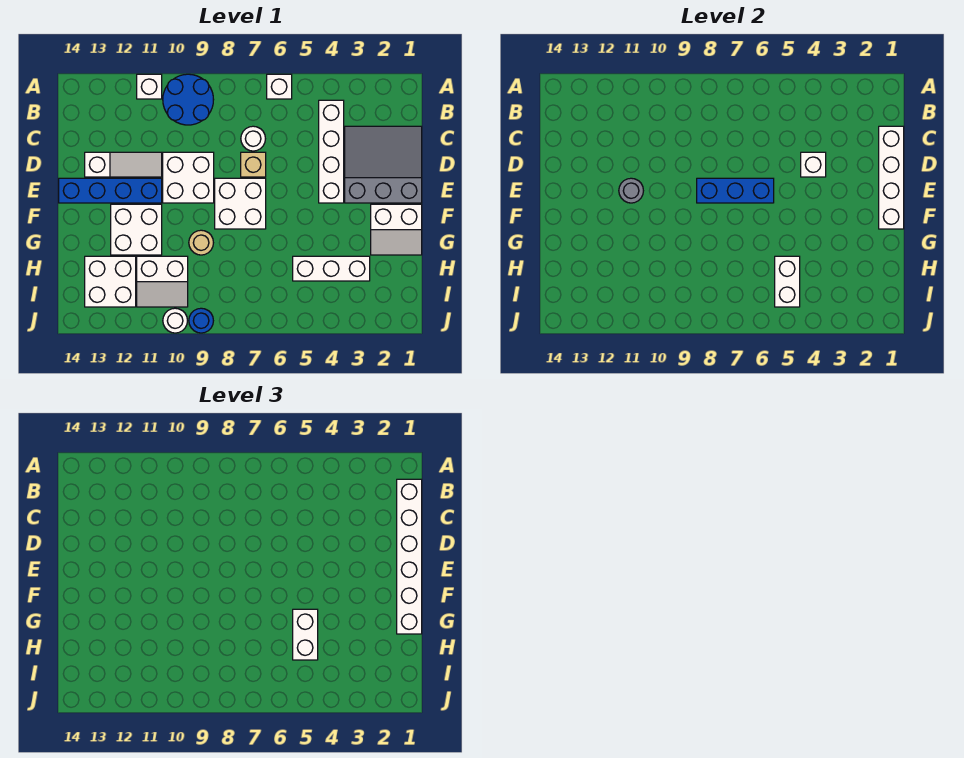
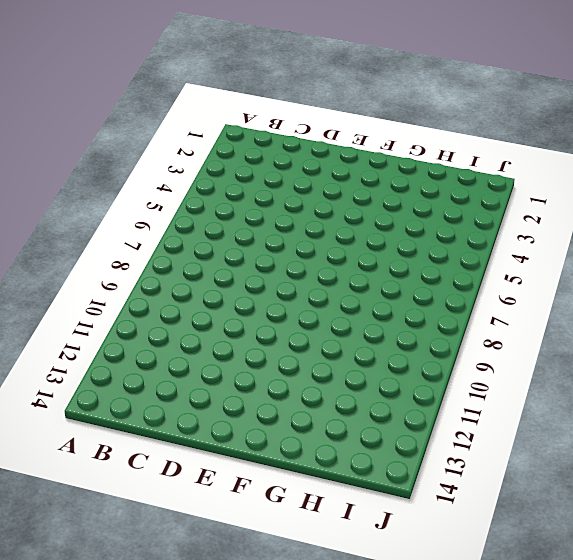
none -> white 1x1 brick [267,74,292,99]
none -> blue 2x2 round brick [163,74,214,125]
none -> white 1x1 brick [137,74,162,99]

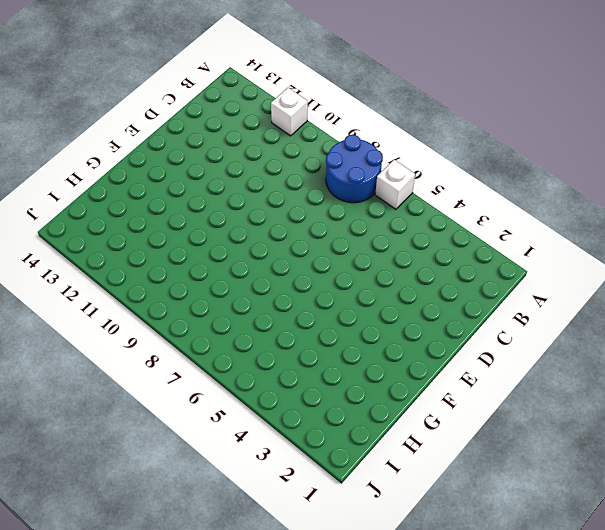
blue 2x2 round brick [326,135,383,203] -> blue 2x2 round brick moved to [163,74,214,125]
none -> white 1x4 brick [319,100,344,203]
none -> grey 3x3 slope [345,126,422,203]
none -> white 1x1 round brick [241,126,265,151]

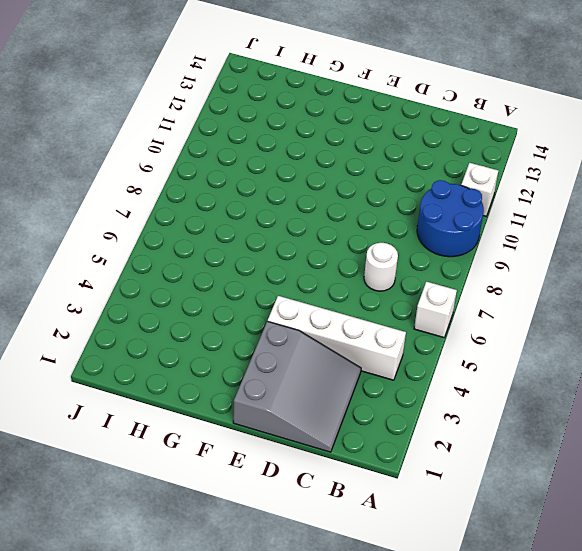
none -> tan 1x1 brick [241,152,266,177]
none -> white 2x2 brick [163,152,214,203]
none -> white 1x3 slope [85,152,162,177]

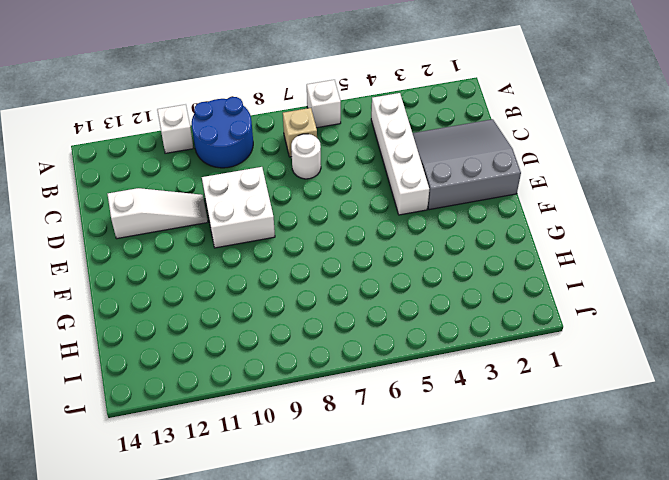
tan 1x1 brick [283,108,317,157] -> tan 1x1 brick moved to [241,152,266,177]
none -> white 2x2 brick [215,178,266,229]
none -> blue 1x4 brick [59,178,162,203]
none -> white 2x2 slope [371,204,422,255]

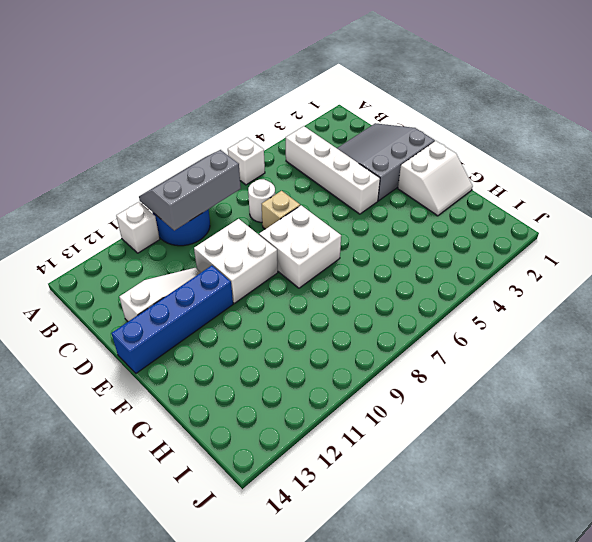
grey 2x3 slope [139,150,241,230] -> none
none -> white 2x2 brick [111,204,162,255]
none -> tan 1x1 round brick [189,230,213,255]
none -> white 1x3 brick [293,256,370,281]

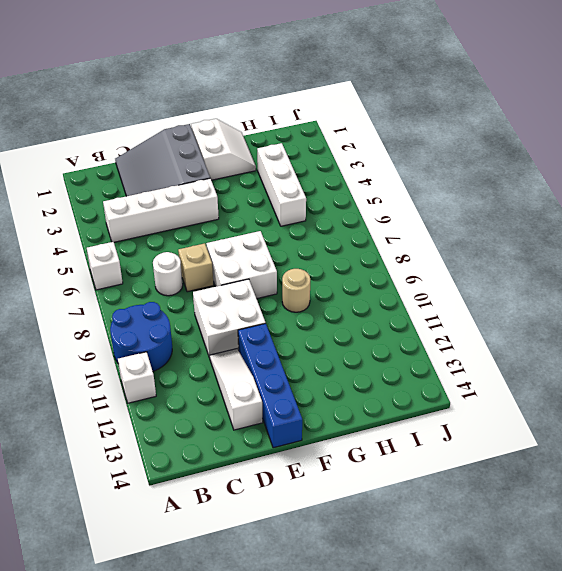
none -> white 2x2 brick [111,204,162,255]
none -> white 2x2 slope [137,256,188,307]
none -> white 2x2 brick [85,256,136,307]

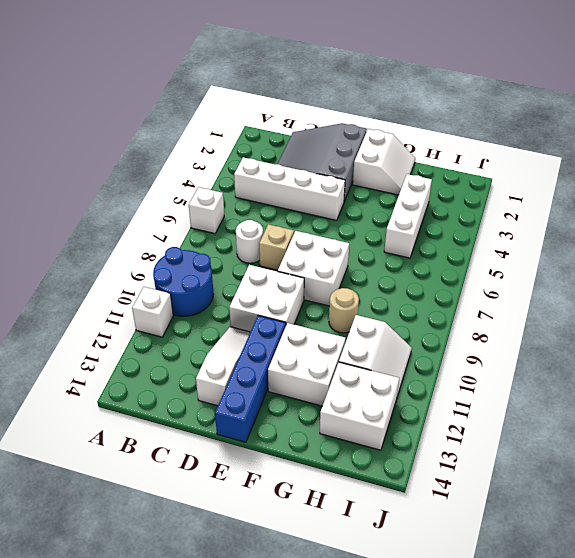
none -> blue 1x1 round brick [189,308,213,333]
none -> white 1x1 round brick [163,308,187,333]
none -> white 1x4 brick [879,126,904,229]

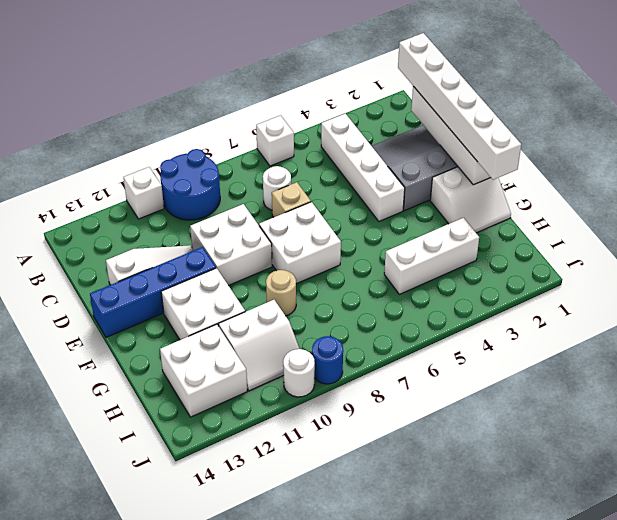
none -> white 1x1 brick [801,152,826,177]
none -> blue 1x3 brick [697,178,774,203]
none -> grey 1x1 round brick [619,178,643,203]

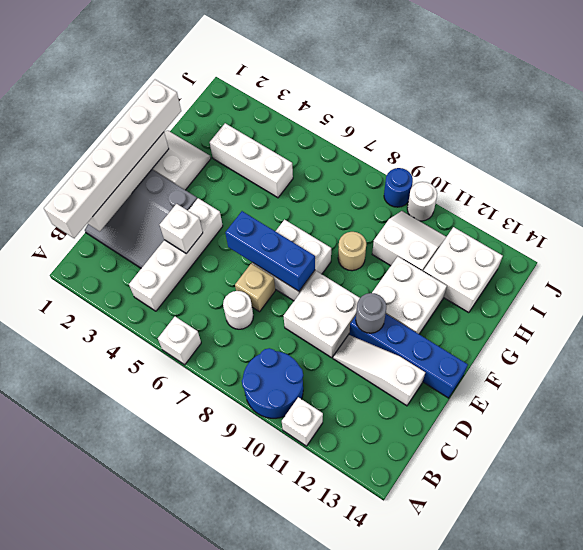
none -> white 1x2 brick [775,256,800,307]
none -> white 1x2 brick [293,609,318,660]

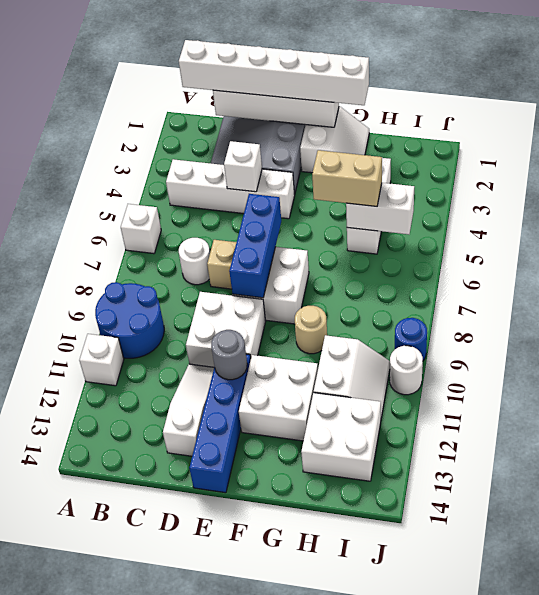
tan 1x2 brick [312,150,382,206] -> white 1x2 brick [293,609,318,660]

